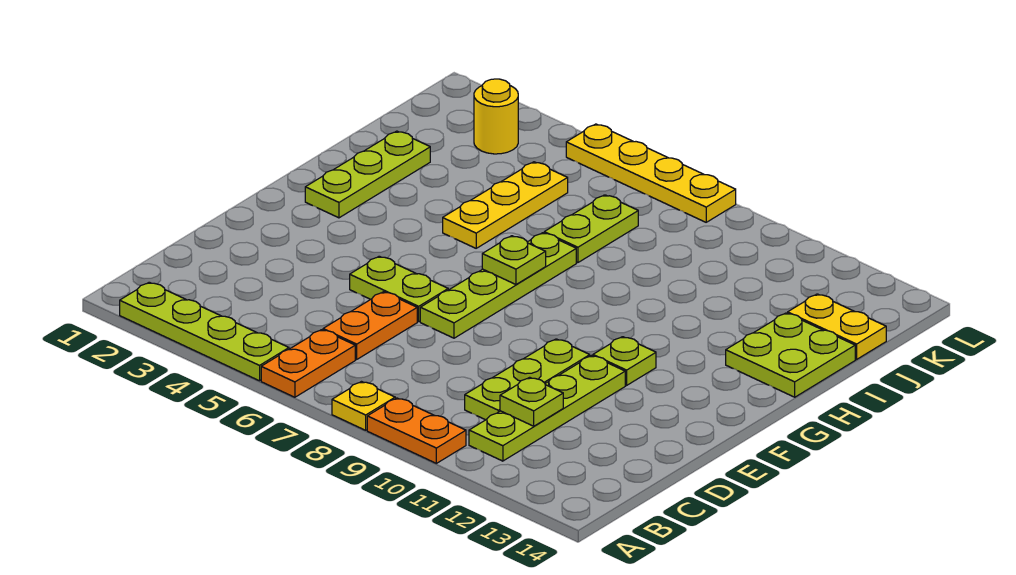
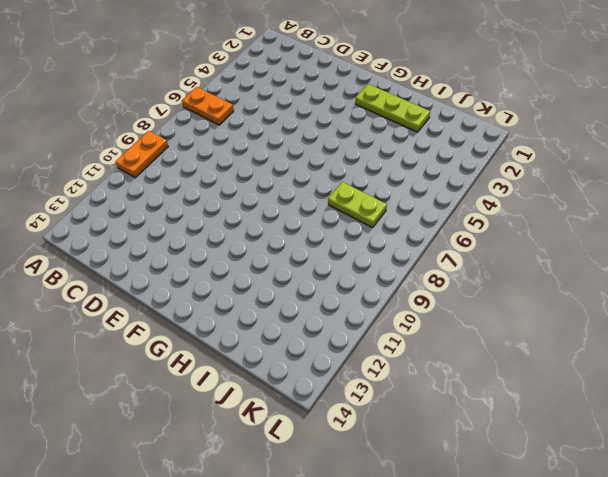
none -> lime 1x4 plate [120,282,289,381]
none -> yellow 1x1 plate [332,382,395,430]
none -> lime 1x4 plate [469,356,625,461]

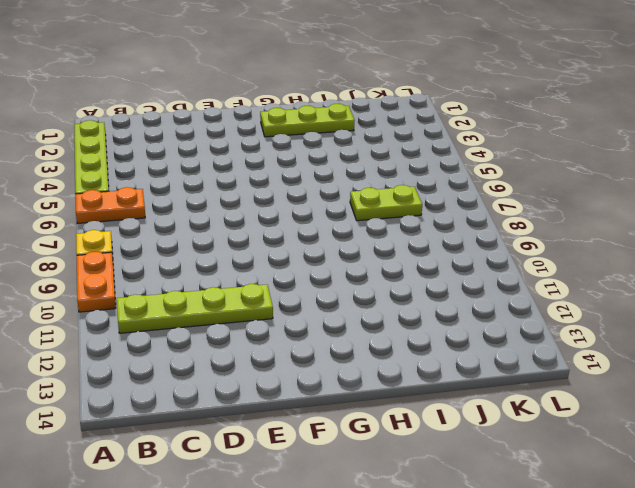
none -> orange 1x2 plate [323,292,417,359]
none -> lime 1x3 plate [465,339,590,420]
none -> lime 1x2 plate [350,256,448,322]

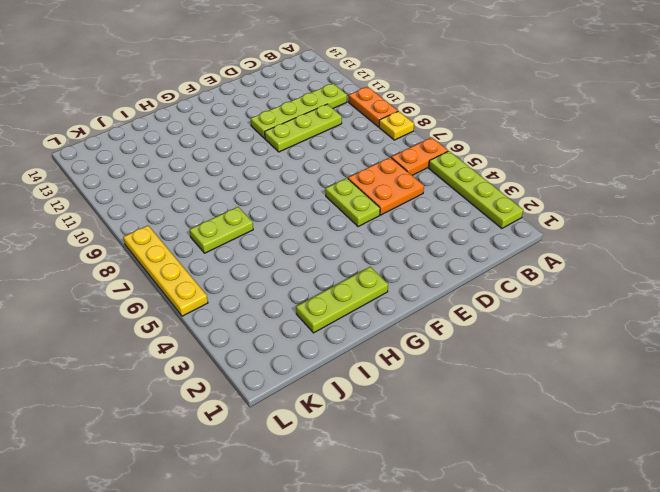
orange 2x2 plate [348,157,424,215] -> orange 1x2 plate [323,292,417,359]
none -> lime 1x4 plate [420,233,576,338]
none -> lime 1x1 plate [593,337,656,385]
none -> yellow 1x3 plate [443,162,568,248]

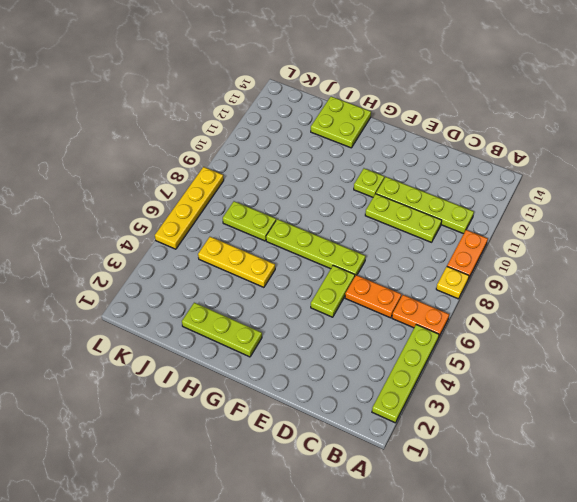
none -> yellow 1x2 plate [788,294,886,359]
none -> yellow 1x1 round brick [474,79,518,154]
none -> lime 1x1 plate [500,377,563,426]

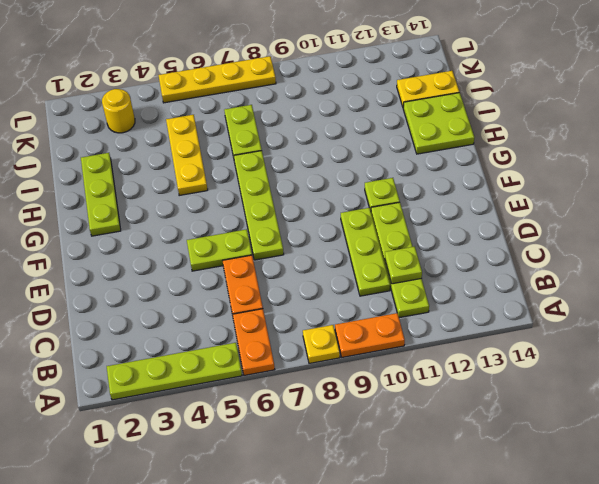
none -> lime 1x1 plate [482,236,546,284]

